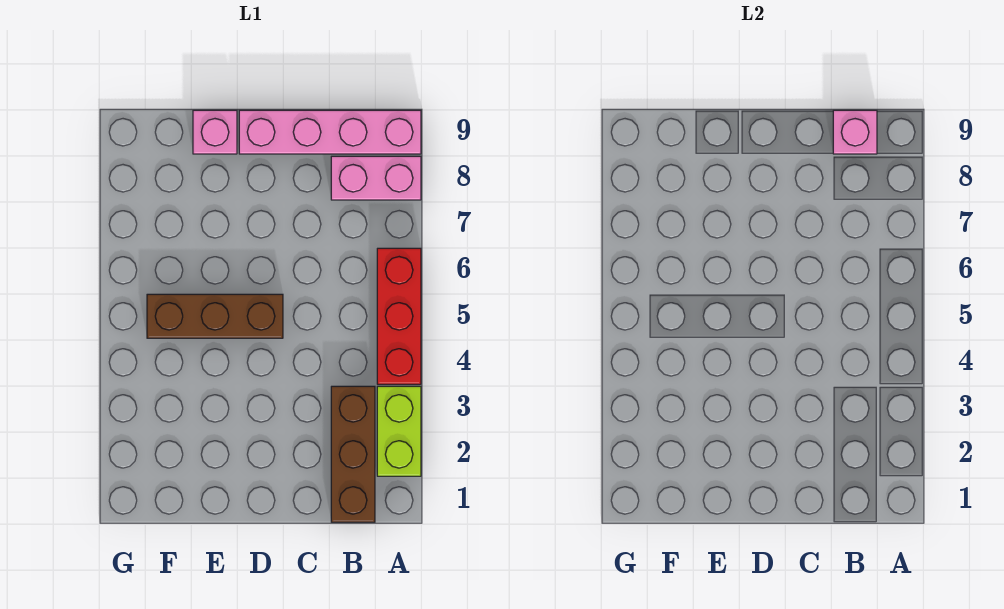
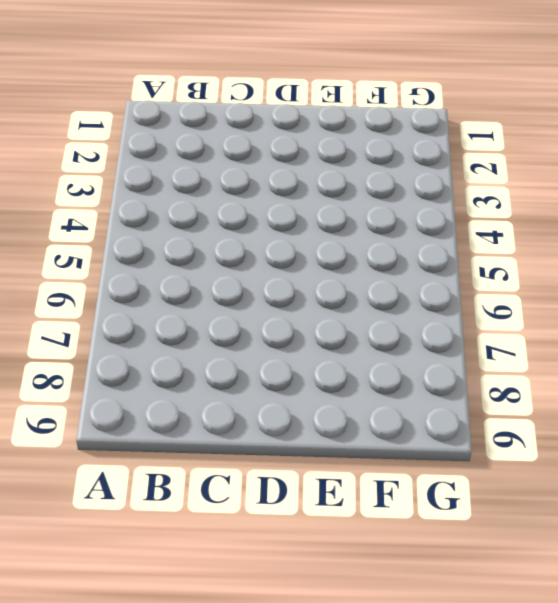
none -> lime 1x2 brick [377,386,421,476]
none -> red 1x3 brick [377,248,421,384]

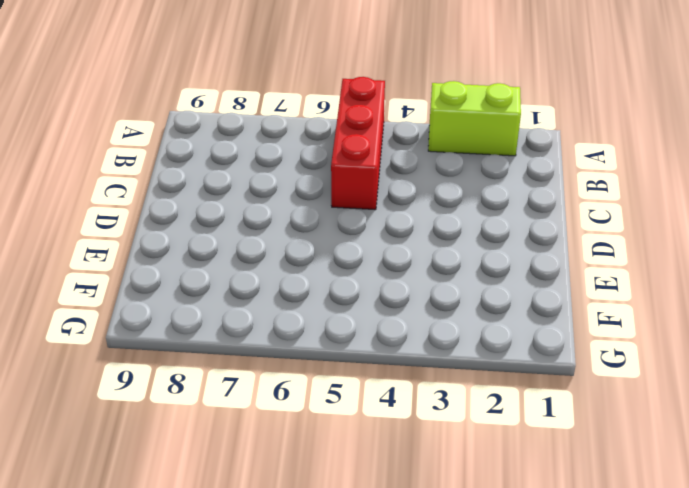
red 1x3 brick [331,77,385,210] -> red 1x3 brick turned to [377,248,421,384]
none -> pink 1x2 brick [331,156,421,200]
none -> pink 1x4 brick [239,110,421,154]

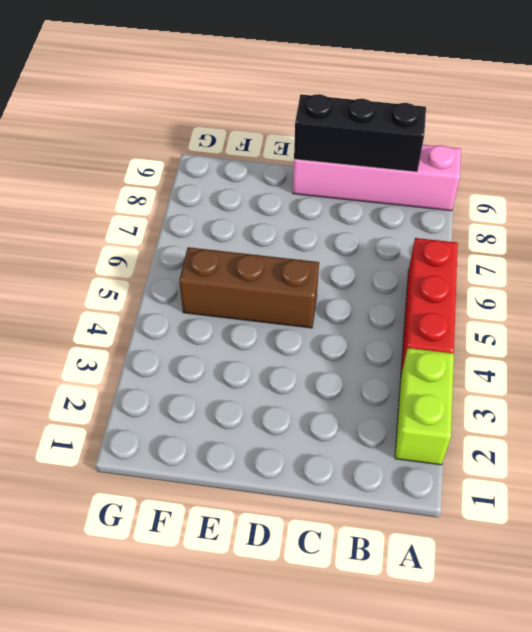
black 1x3 brick [294,94,426,172] -> pink 1x1 brick [833,110,877,154]
none -> pink 1x2 brick [331,156,421,200]
none -> brown 1x3 brick [331,386,375,522]

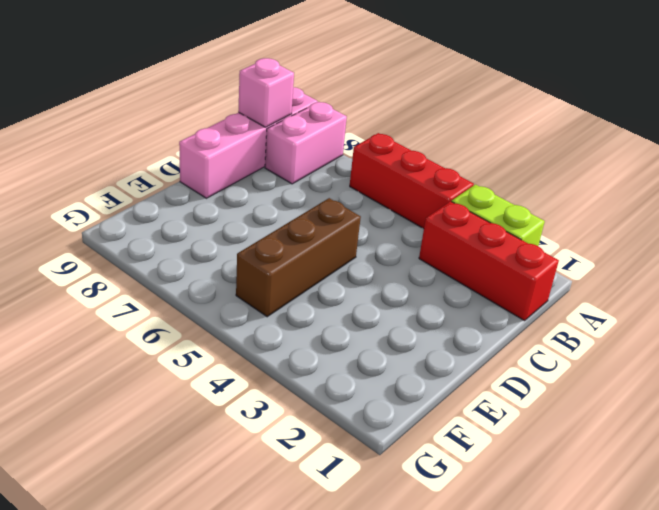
red 1x3 brick [419,201,559,321] -> brown 1x3 brick [331,386,375,522]
none -> pink 1x1 brick [193,110,237,154]

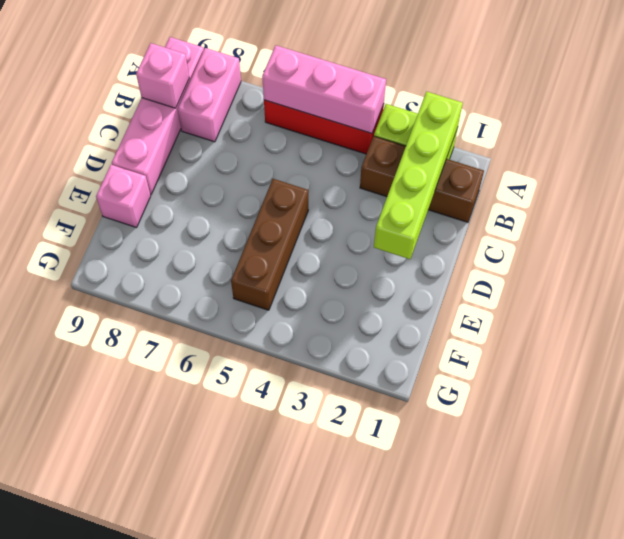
lime 1x4 brick [374,92,463,259] -> none
pink 1x3 brick [262,45,386,133] -> none

